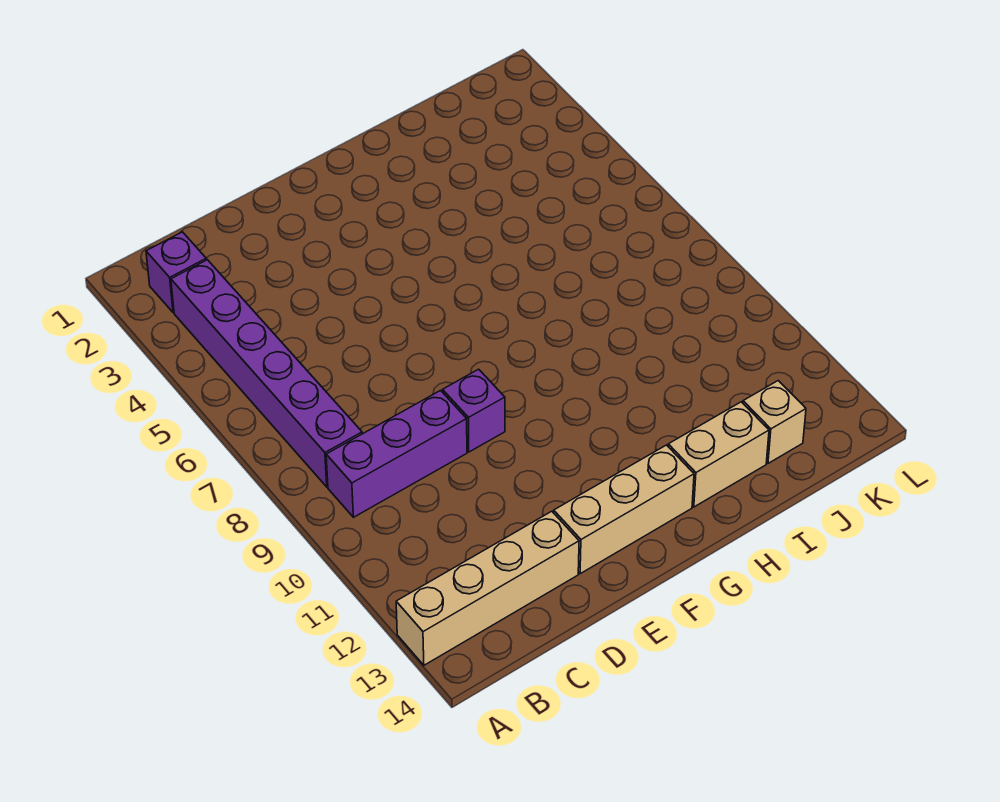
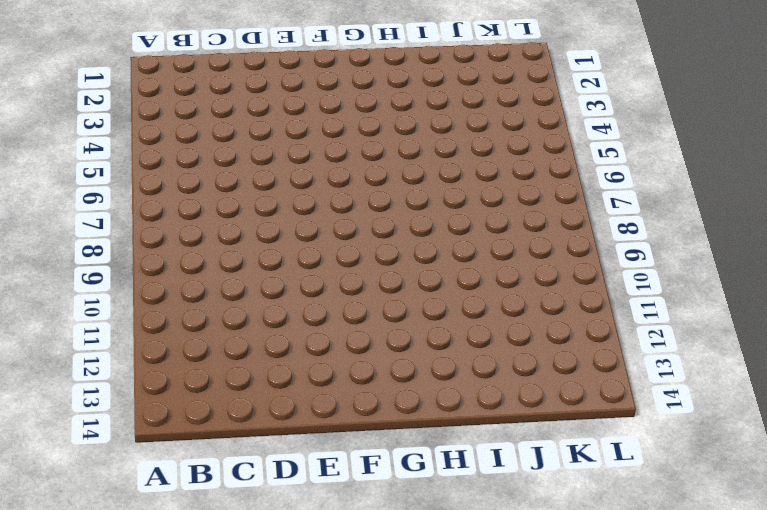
none -> tan 1x4 brick [396,511,579,665]
none -> purple 1x1 brick [146,232,206,313]

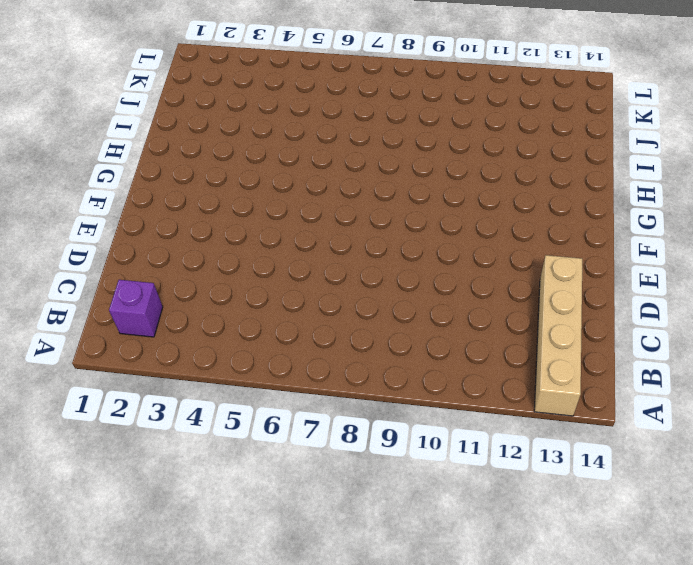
none -> purple 1x6 brick [171,260,362,487]
none -> purple 1x3 brick [326,391,467,517]

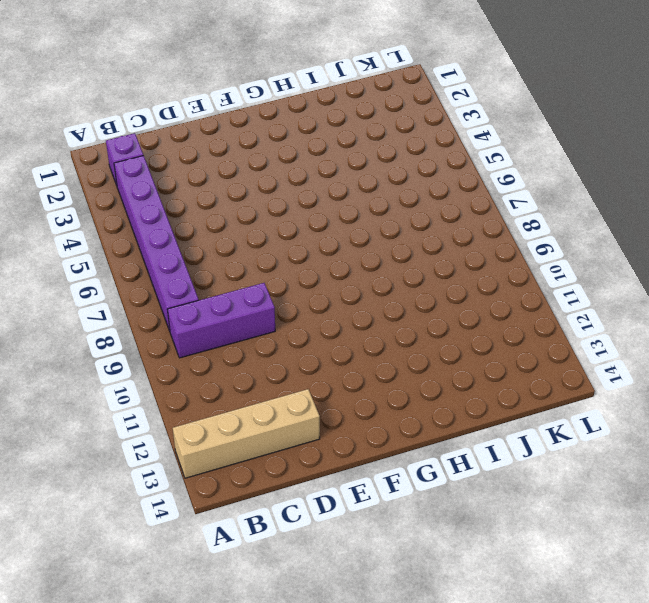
none -> purple 1x1 brick [443,369,505,452]
none -> tan 1x3 brick [554,445,694,574]

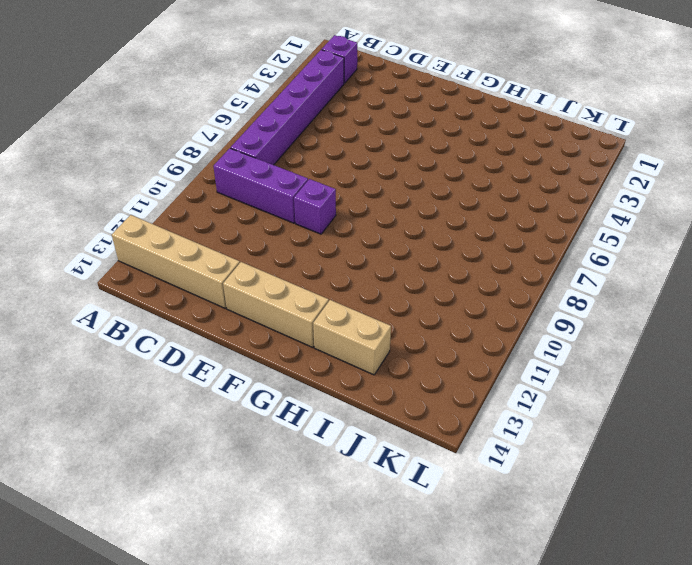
none -> tan 1x1 brick [743,381,806,463]

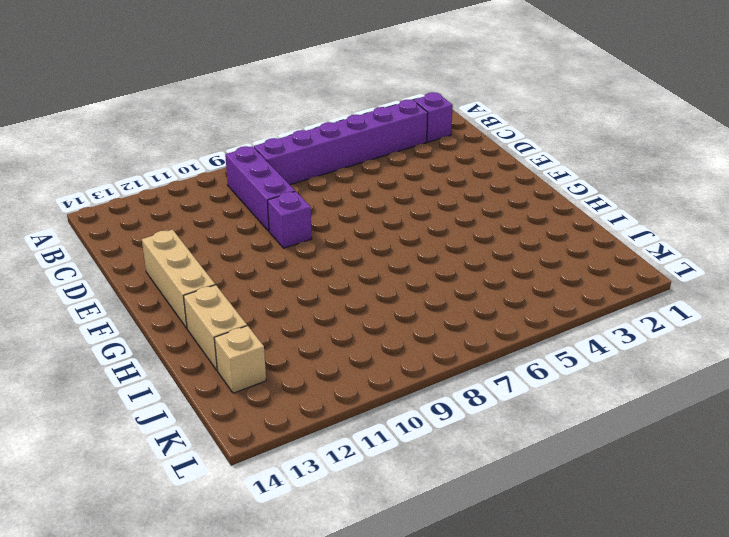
none -> tan 1x4 brick [396,511,579,665]

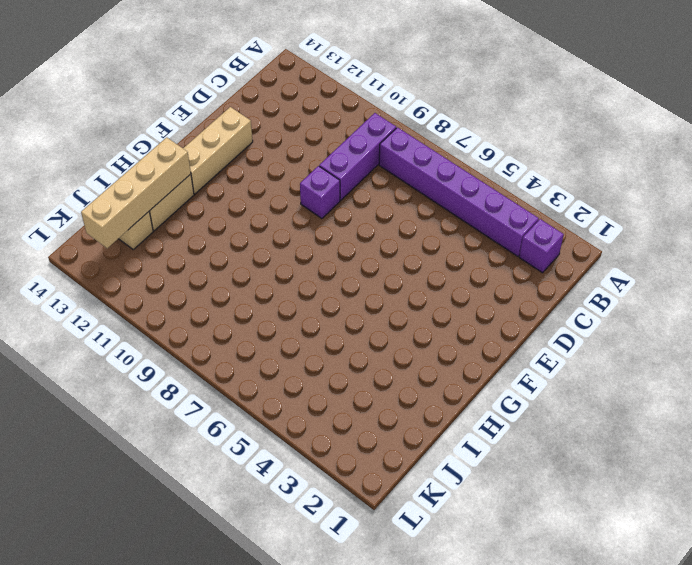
tan 1x4 brick [81,137,191,248] -> tan 1x4 brick moved to [396,511,579,665]

